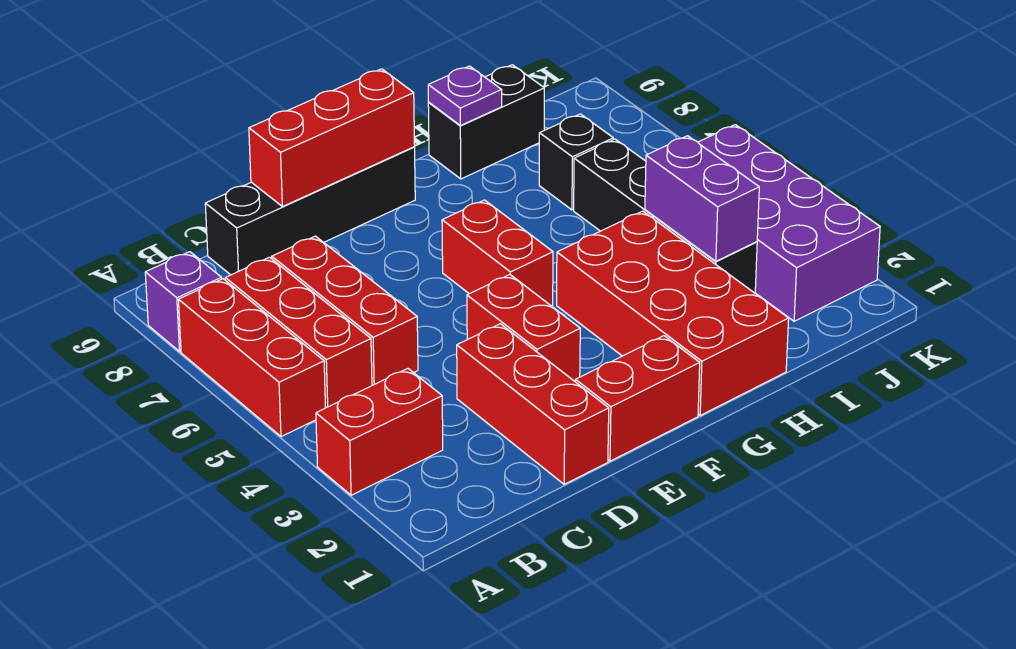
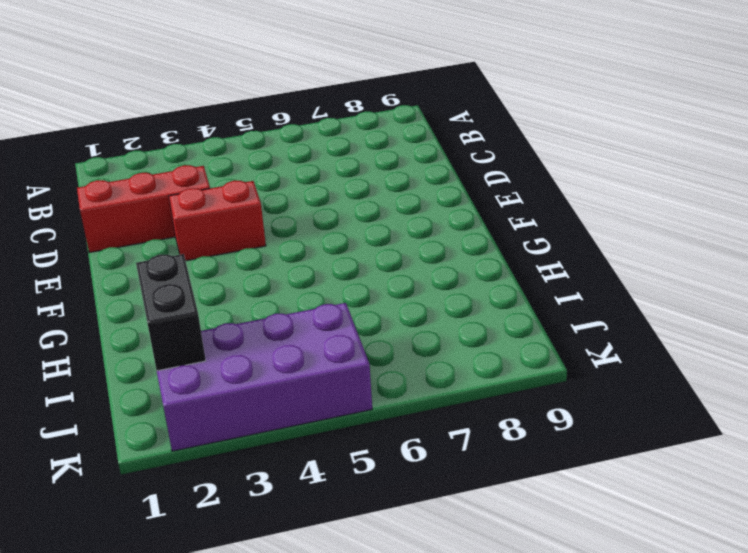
black 1x2 brick [136,254,206,371] -> black 1x2 brick moved to [428,65,544,179]
none -> red 1x2 brick [316,369,443,495]
none -> red 1x3 brick [179,279,326,437]
none -> purple 1x1 brick [145,252,222,351]

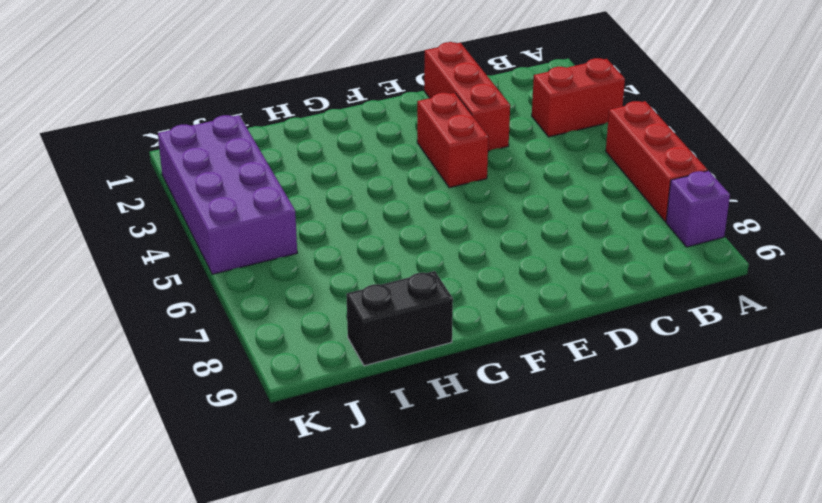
none -> red 1x3 brick [225,257,372,408]
none -> red 1x3 brick [272,236,418,385]
none -> black 1x4 brick [205,147,415,275]

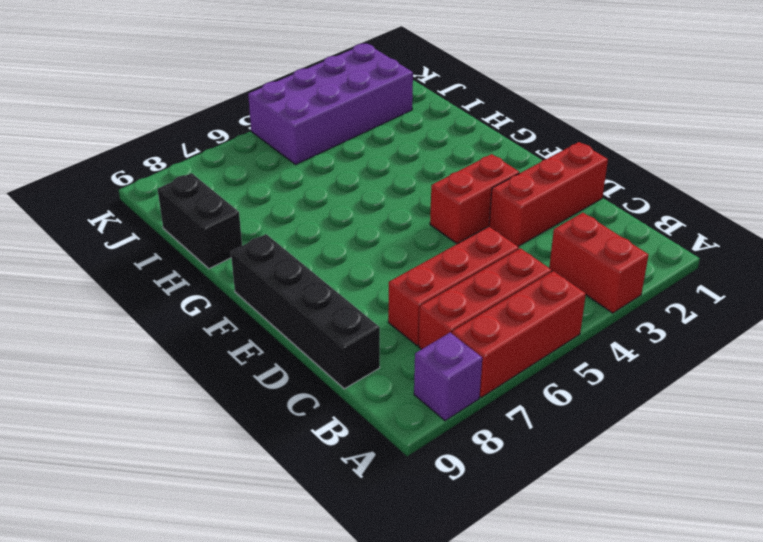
none -> red 1x2 brick [575,336,700,461]
none -> red 1x2 brick [442,200,553,306]
none -> red 2x4 brick [557,211,789,415]

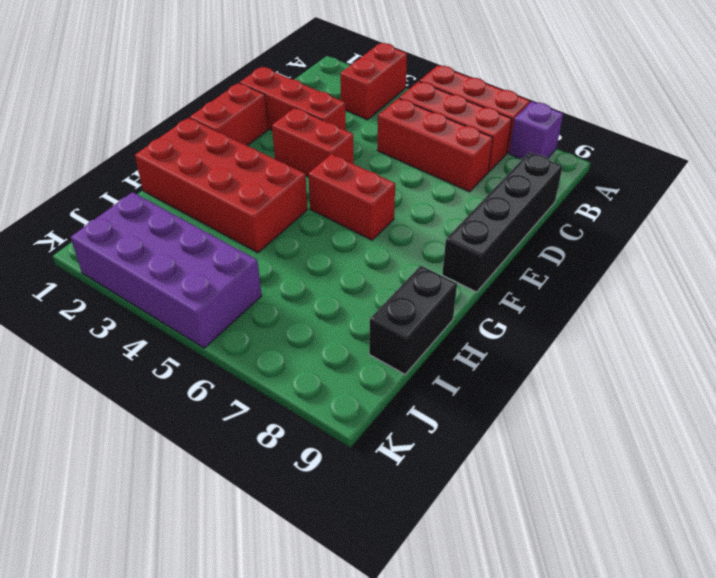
none -> black 1x4 brick [574,139,757,293]
none -> black 1x1 brick [539,114,613,210]
none -> red 1x3 brick [249,69,415,207]

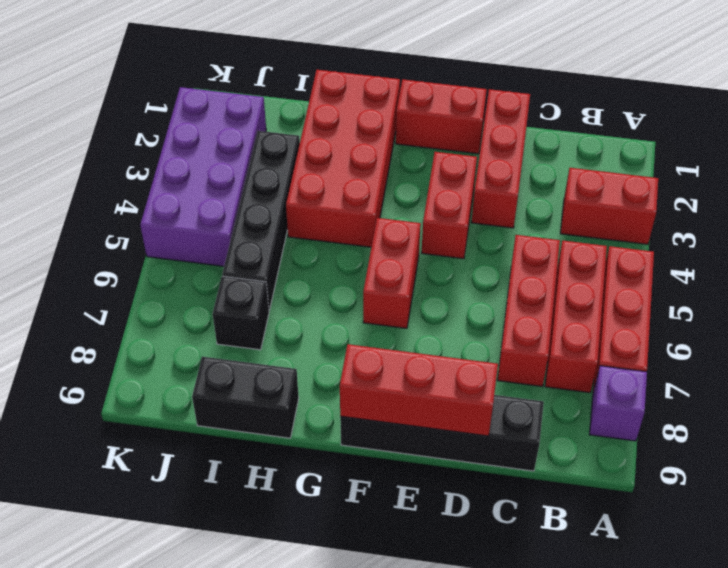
none -> purple 1x1 plate [428,66,502,125]
none -> purple 1x2 brick [645,136,759,261]

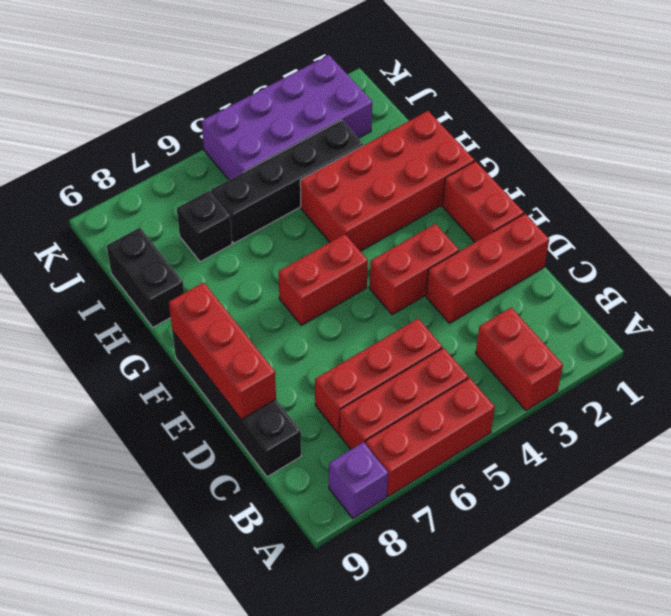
none -> purple 1x1 plate [428,66,502,125]
none -> purple 1x2 brick [645,136,759,261]

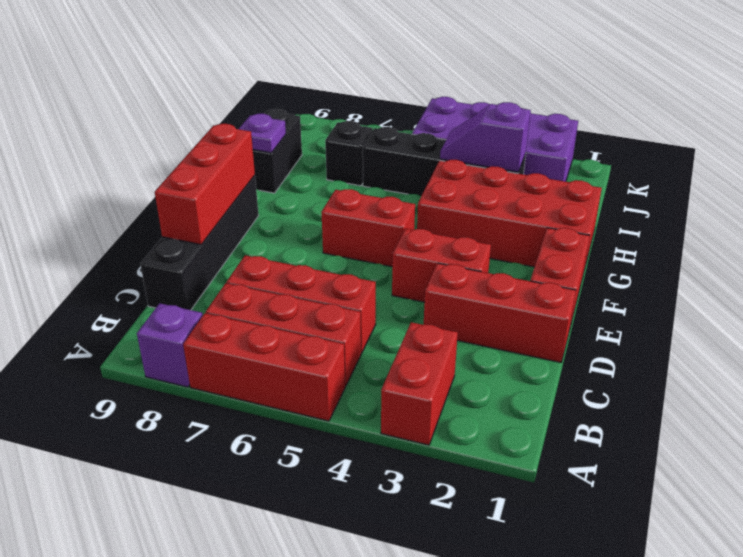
purple 1x2 slope [440,102,531,172] -> purple 1x2 brick [645,136,759,261]

